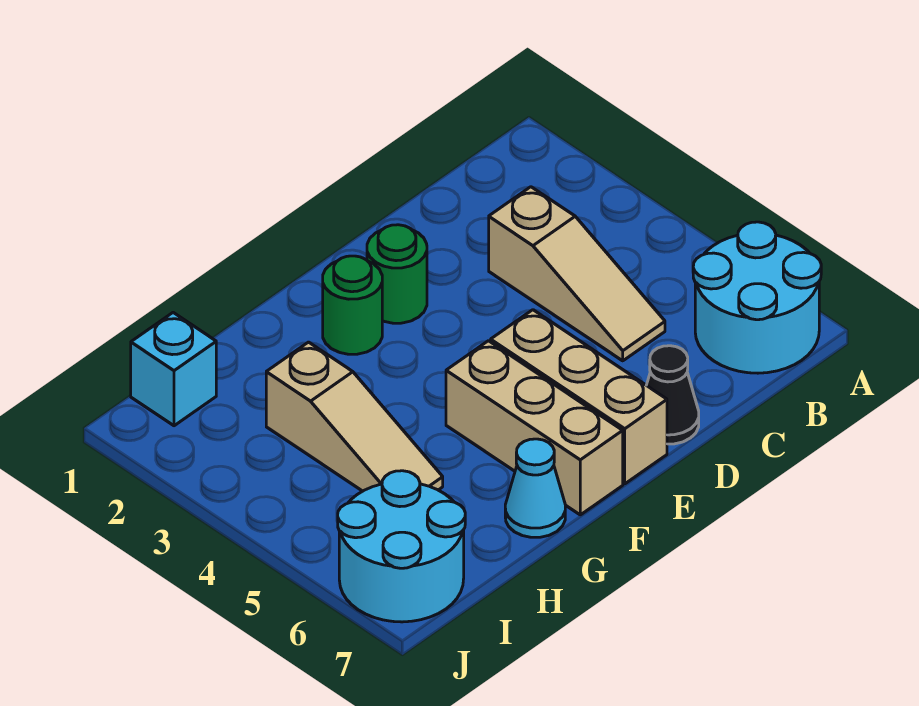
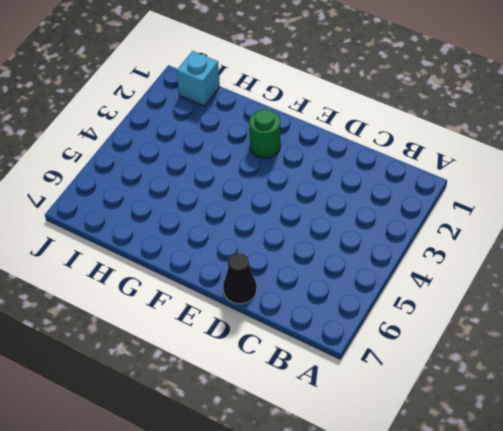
none -> cyan 2x2 round brick [693,222,821,373]
none -> tan 1x3 slope [489,187,665,361]

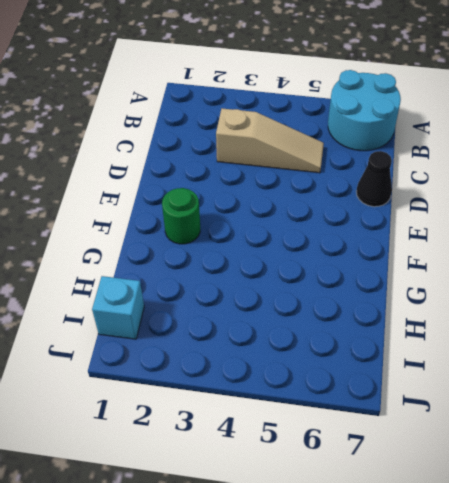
none -> green 1x1 round brick [367,225,427,323]
none -> tan 1x3 brick [491,310,667,484]

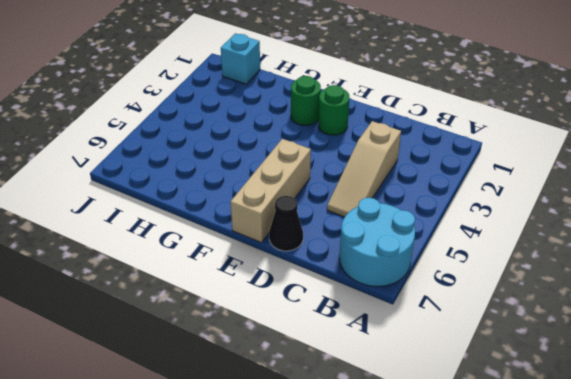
none -> tan 1x3 brick [446,341,623,515]
none -> cyan 1x1 cone [505,439,565,537]

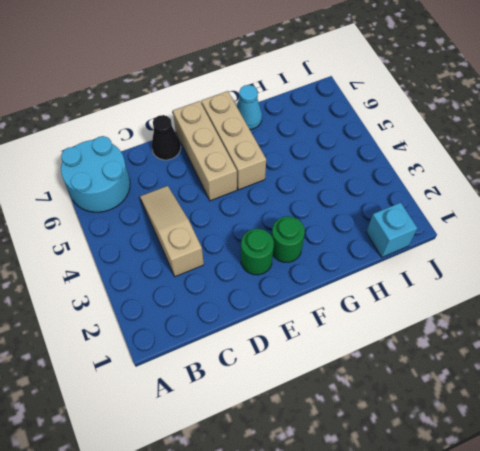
none -> tan 1x3 slope [266,342,443,491]
none -> cyan 2x2 round brick [338,471,465,622]

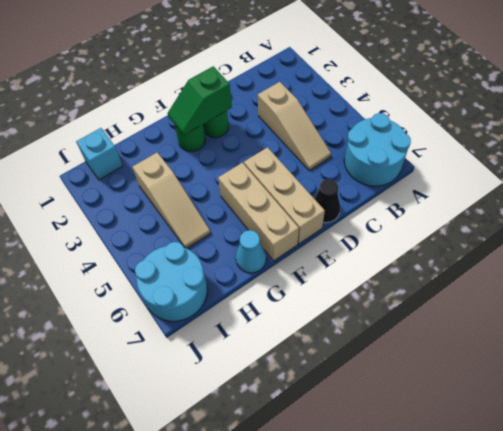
green 1x2 slope [168,66,232,135] -> none

